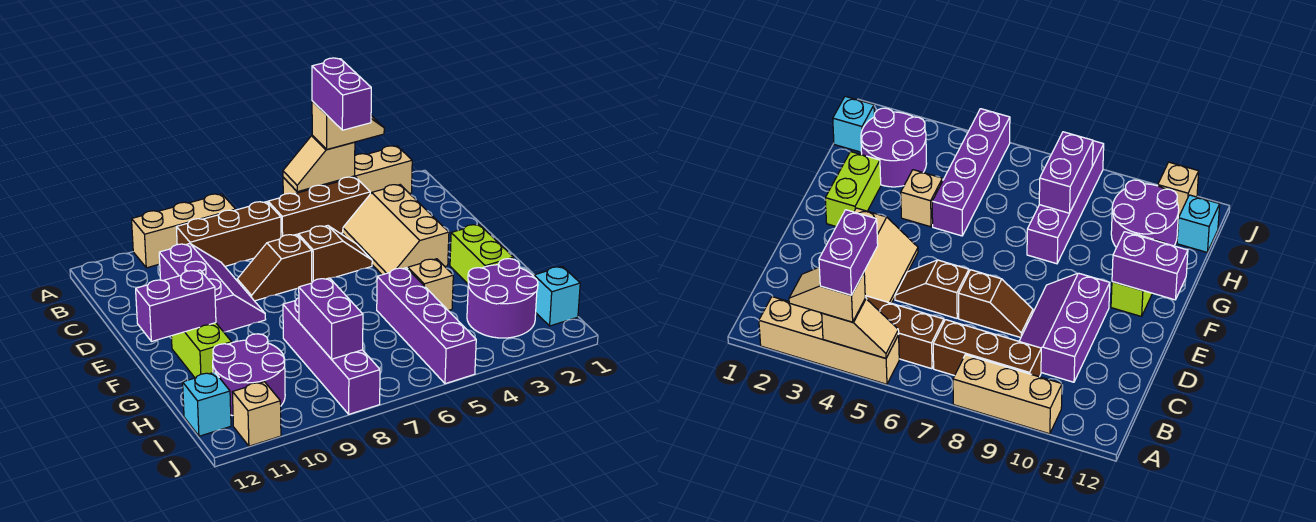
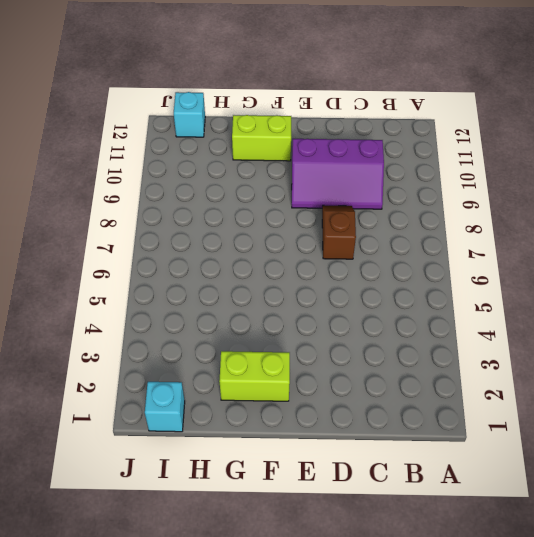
none -> tan 1x4 brick [283,146,412,195]
none -> tan 1x3 brick [132,194,236,268]
none -> brown 1x3 brick [268,177,370,237]

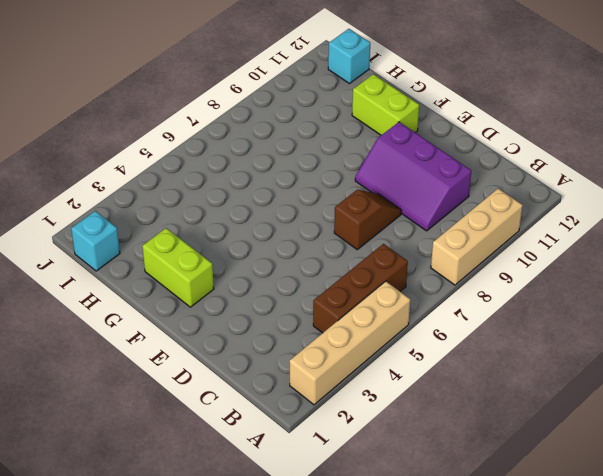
none -> brown 1x3 brick [176,202,281,266]
none -> tan 2x3 slope [343,185,449,275]
none -> brown 1x2 slope [298,226,372,282]

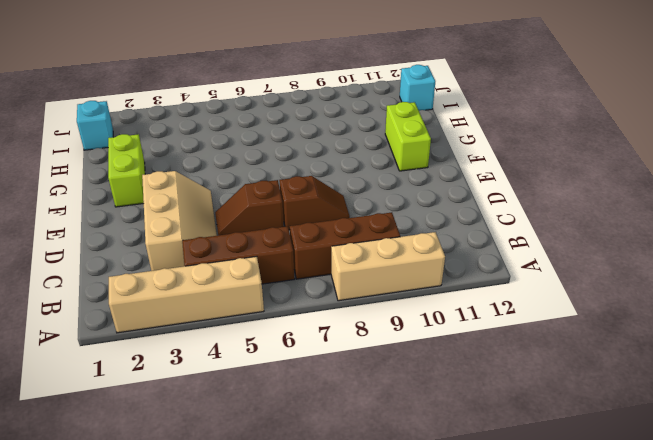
none -> purple 2x3 slope [159,244,266,332]
none -> tan 1x1 brick [408,259,453,310]
none -> purple 1x4 brick [377,268,476,384]

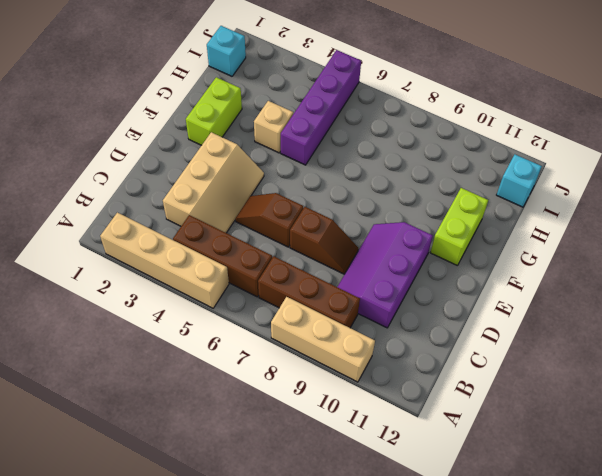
none -> purple 1x4 brick [283,298,380,414]
none -> purple 2x2 round brick [467,259,538,338]
none -> purple 2x2 round brick [213,334,285,416]

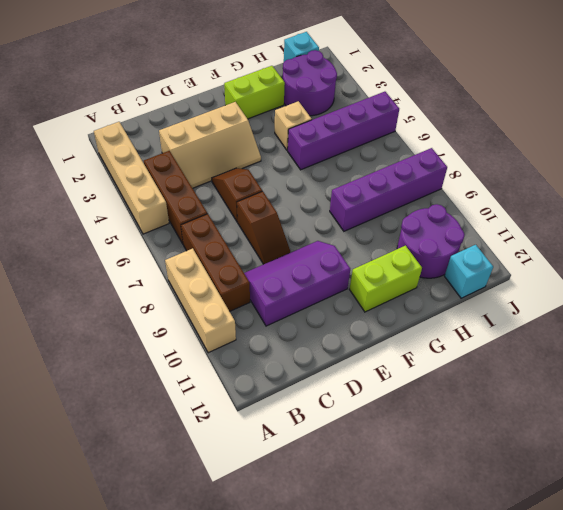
none -> tan 1x1 brick [232,382,281,446]
none -> tan 1x2 slope [283,135,355,192]
none -> purple 1x2 brick [136,270,216,342]

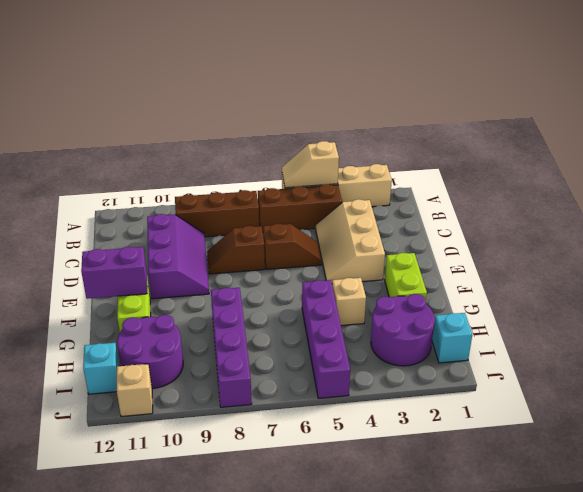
none -> tan 1x3 brick [132,194,236,268]
none -> purple 1x2 brick [299,278,363,359]
none -> tan 1x2 slope [312,101,384,149]

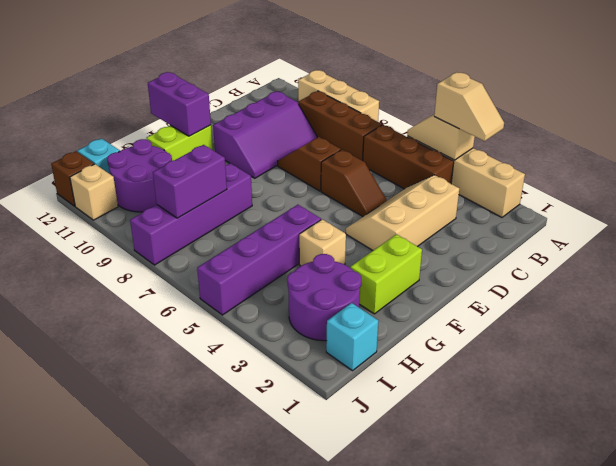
brown 1x1 brick [51,151,94,206] -> none
none -> purple 1x2 brick [312,58,371,130]

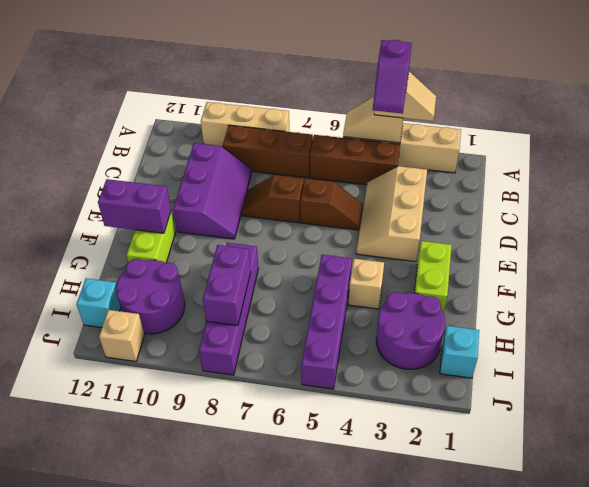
purple 1x2 slope [373,40,412,114] -> purple 1x2 brick [312,58,371,130]

